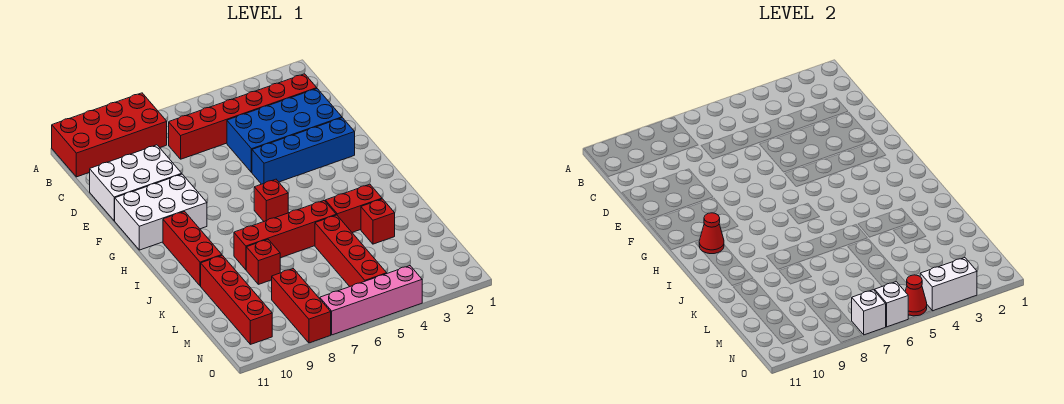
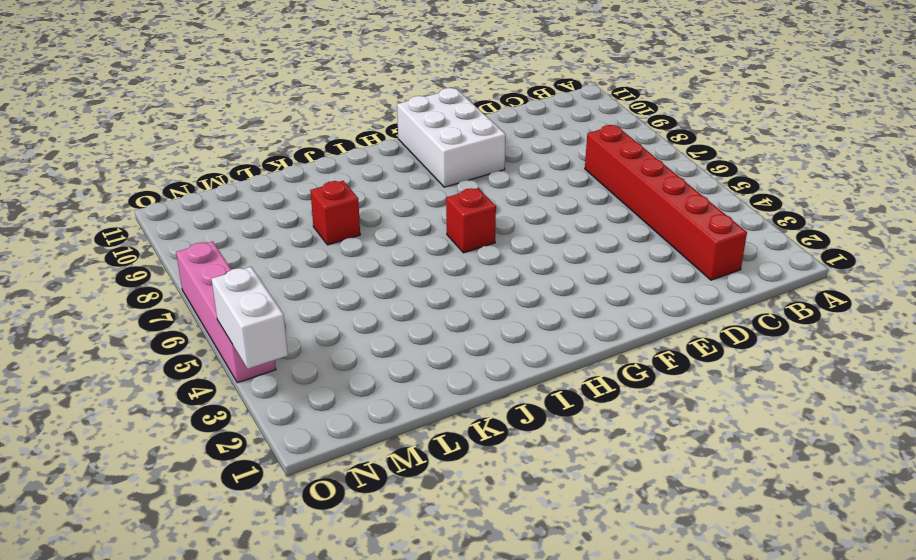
none -> red 2x4 brick [52,93,167,177]
none -> blue 2x4 brick [227,89,342,173]
none -> white 2x3 brick [90,145,182,221]

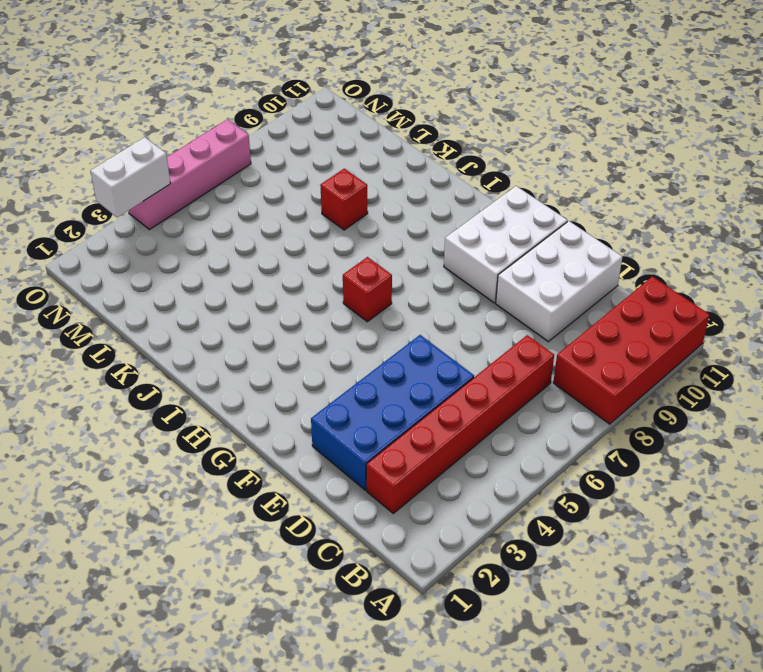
none -> blue 1x4 brick [252,118,355,184]
none -> red 1x3 brick [163,212,222,286]
none -> red 1x2 brick [325,184,382,232]

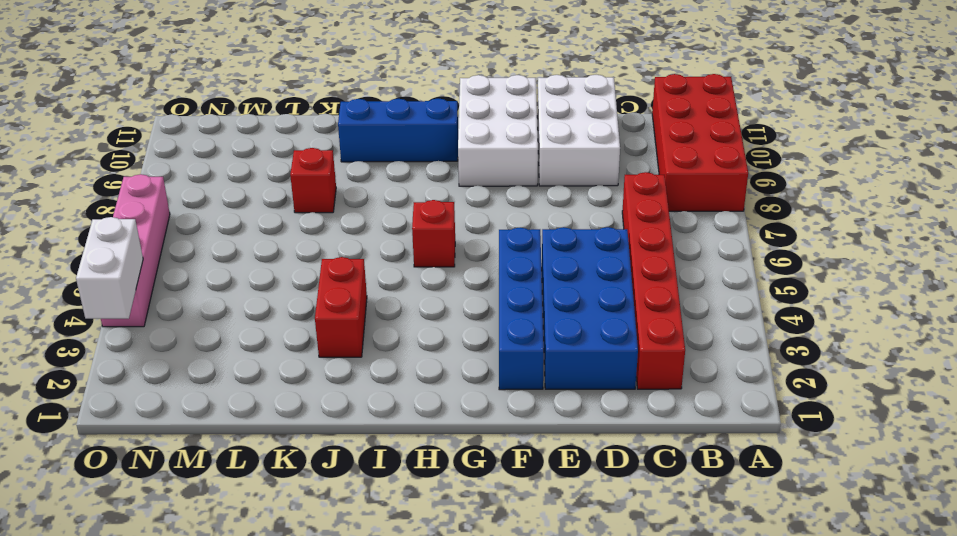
blue 1x3 brick [338,98,458,162] -> red 1x3 brick [163,212,222,286]
none -> red 1x4 brick [234,201,336,270]
none -> red 1x1 brick [361,199,395,244]
none -> red 1x4 brick [315,215,387,286]

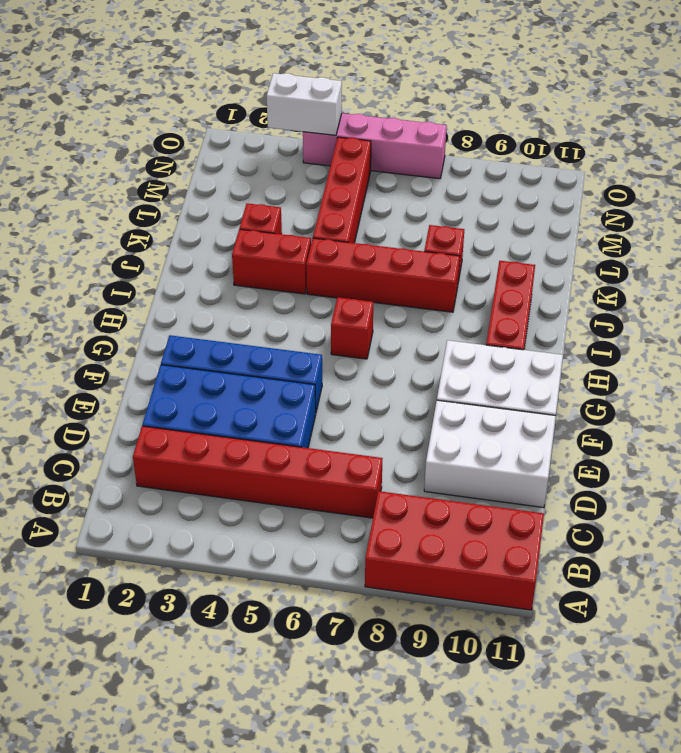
none -> red 1x4 brick [201,255,272,344]
none -> red 1x3 brick [272,269,331,343]
none -> red 1x1 cone [699,213,724,254]

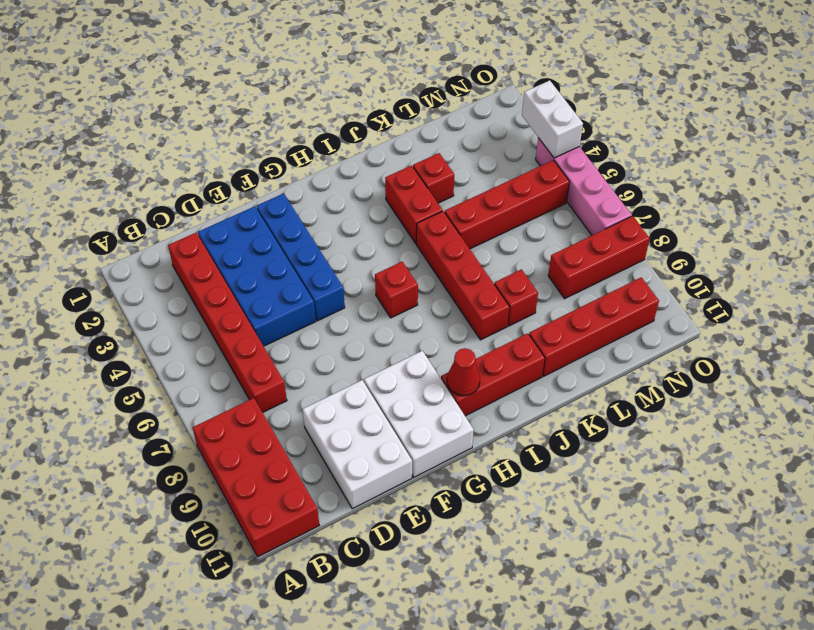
none -> red 1x1 cone [905,275,927,316]
none -> white 1x1 brick [875,282,908,327]
none -> white 1x1 brick [852,290,886,335]

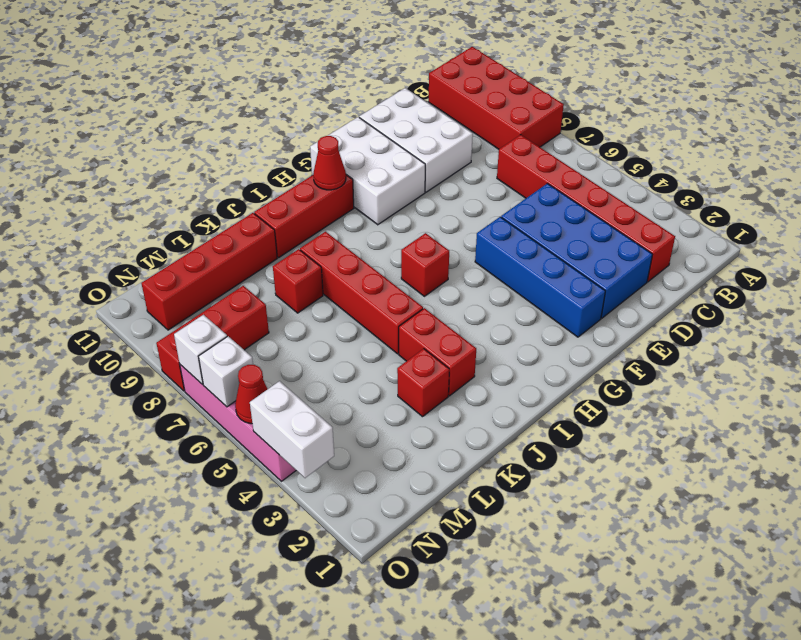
none -> red 1x4 brick [315,215,387,286]

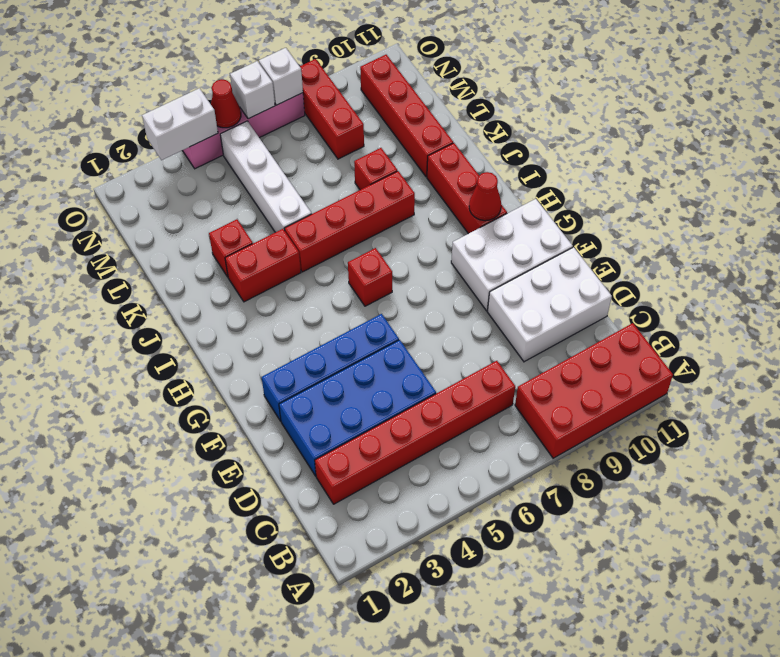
white 1x4 brick [220,121,312,232] -> red 1x4 brick [315,215,387,286]

